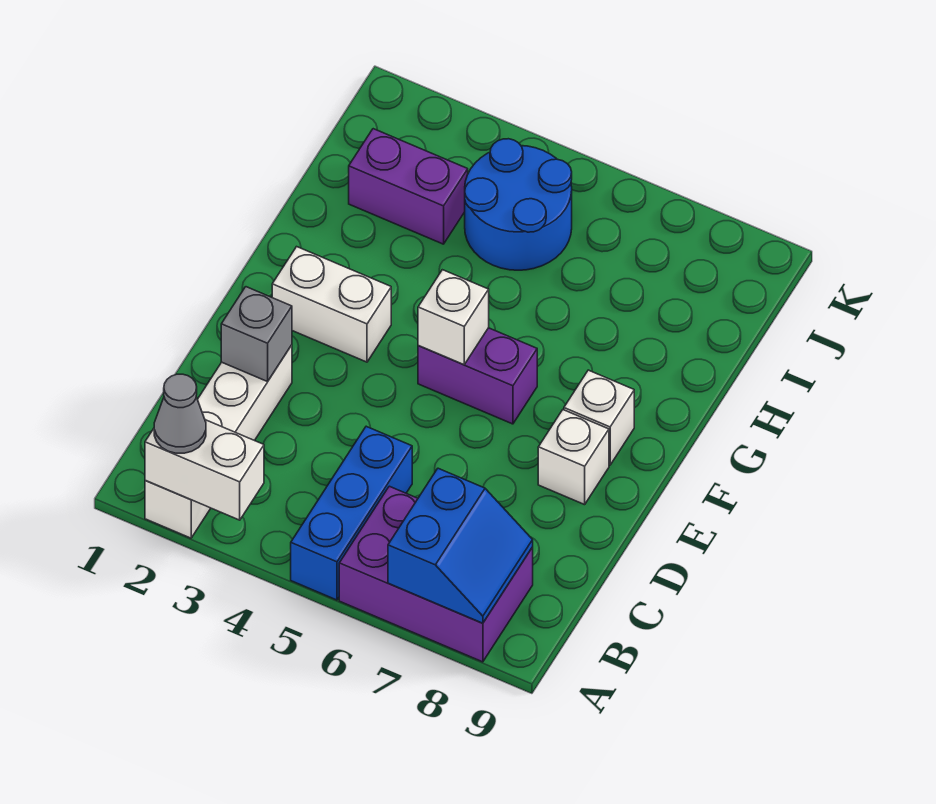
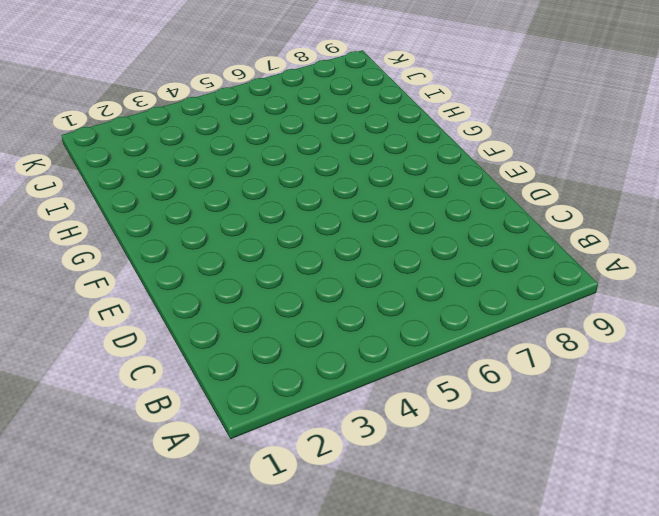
none -> white 1x4 brick [145,345,292,538]
none -> blue 1x3 brick [291,426,412,600]
none -> purple 2x3 brick [339,486,533,662]

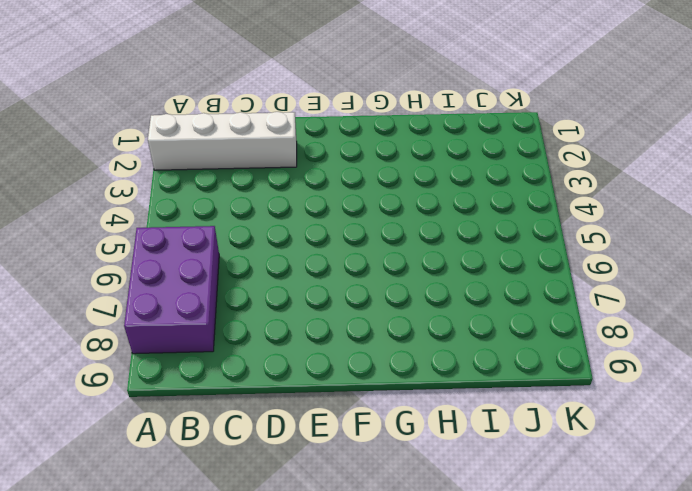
none -> blue 1x3 brick [291,426,412,600]
none -> white 1x1 brick [538,410,609,505]
none -> white 1x2 brick [272,247,391,362]

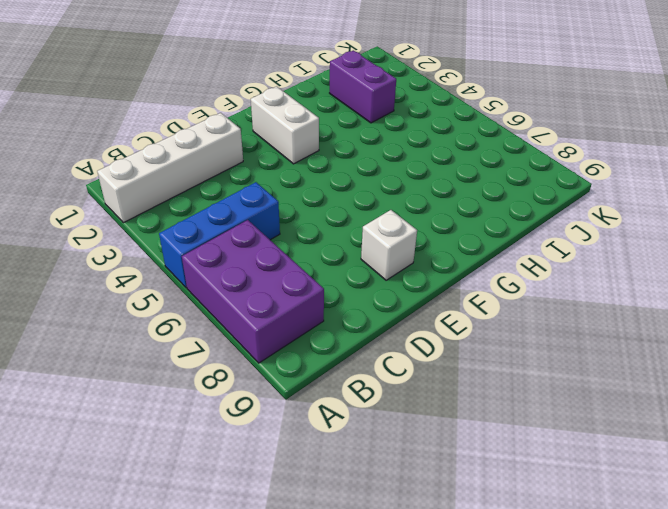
none -> purple 1x2 brick [418,328,537,424]
none -> white 1x1 brick [564,370,634,465]
none -> blue 2x2 round brick [465,139,572,270]

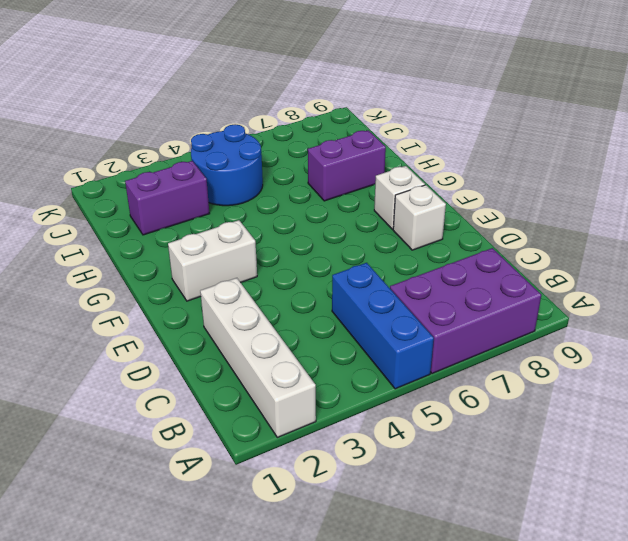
purple 1x2 brick [308,130,386,201] -> purple 1x2 brick moved to [418,328,537,424]
none -> white 1x2 brick [145,420,264,520]
none -> blue 2x2 slope [388,468,533,623]
none -> grey 1x1 brick [221,287,292,382]

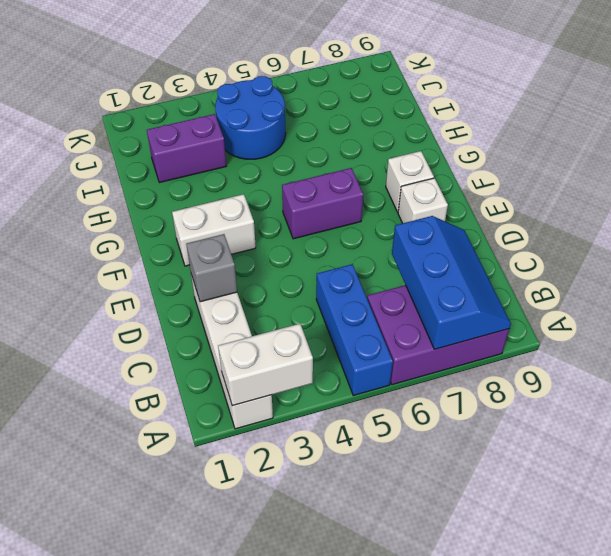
blue 2x3 slope [392,216,511,349] -> blue 2x2 slope [388,468,533,623]
none -> white 1x1 brick [418,270,489,365]
none -> grey 1x1 cone [154,374,206,453]

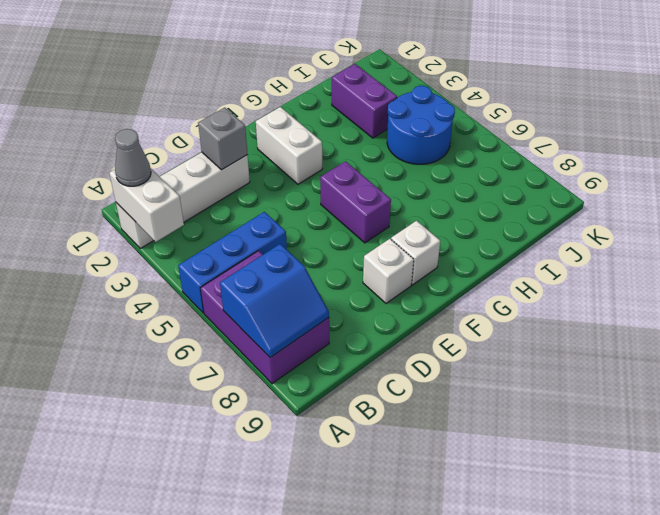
none -> white 1x1 brick [418,270,489,365]

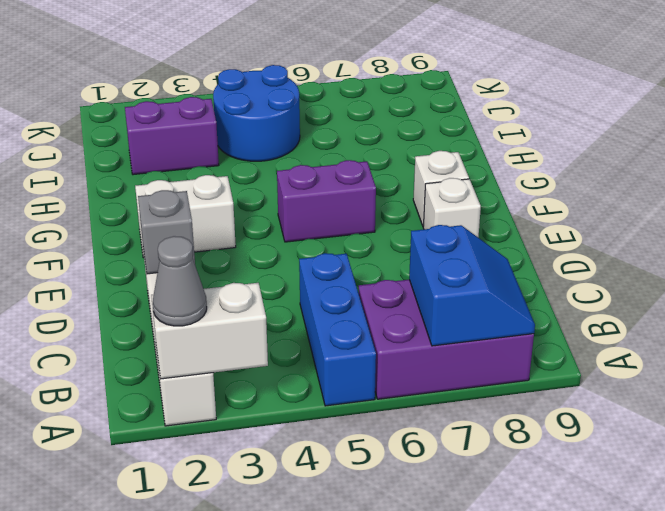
none -> white 1x1 brick [418,270,489,365]

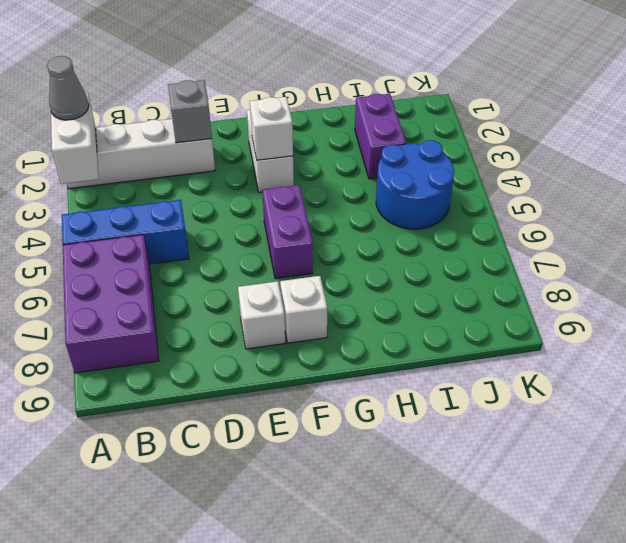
white 1x1 brick [250,97,293,160] -> white 1x1 brick moved to [418,270,489,365]
none -> blue 2x2 slope [388,468,533,623]

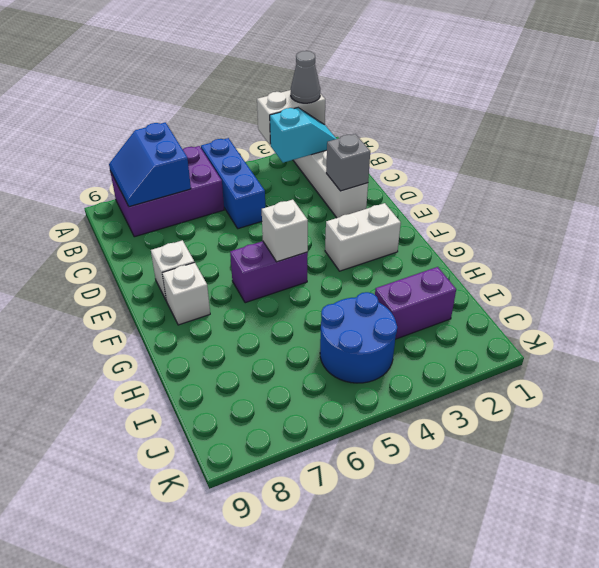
cyan 1x2 slope [270,108,336,163] -> none

